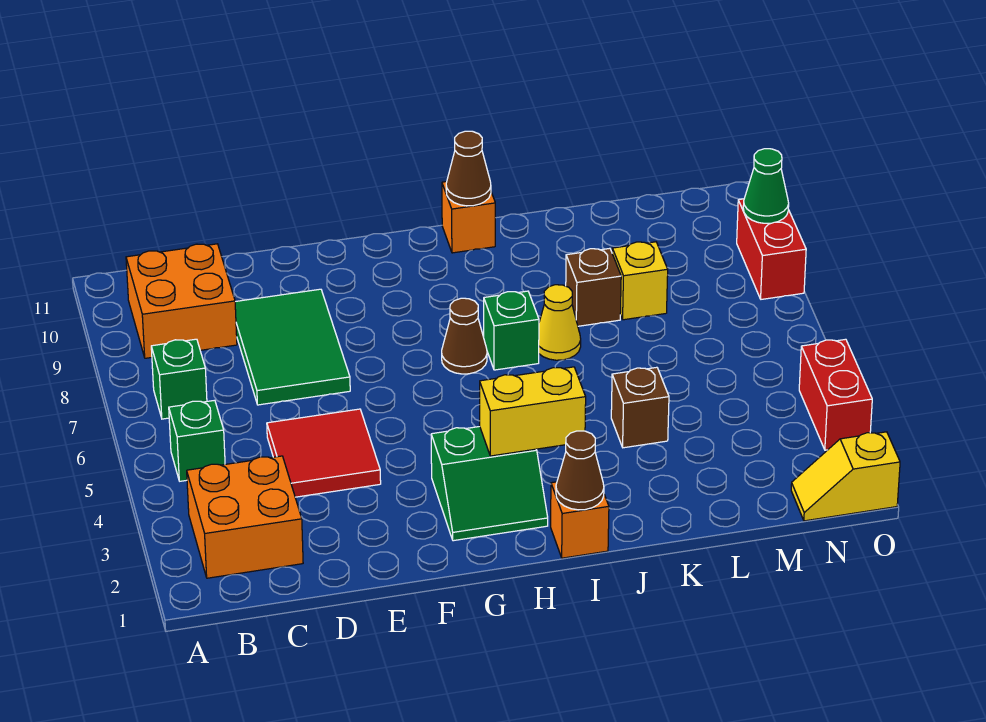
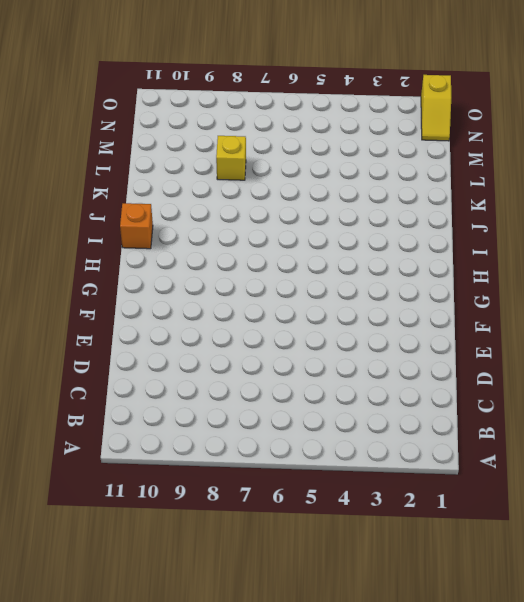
none -> orange 2x2 brick [187,456,303,578]
none -> green 1x1 brick [169,400,225,481]
none -> green 1x1 brick [151,339,207,419]

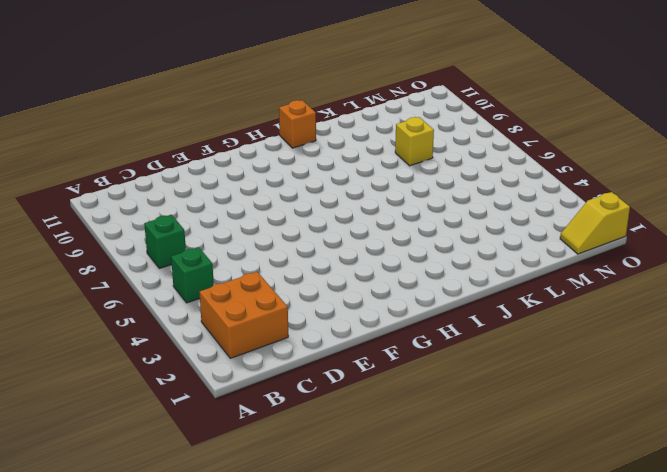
none -> orange 2x2 brick [126,244,237,358]
none -> red 2x2 tile [267,409,381,497]
none -> green 2x3 tile [235,289,350,405]

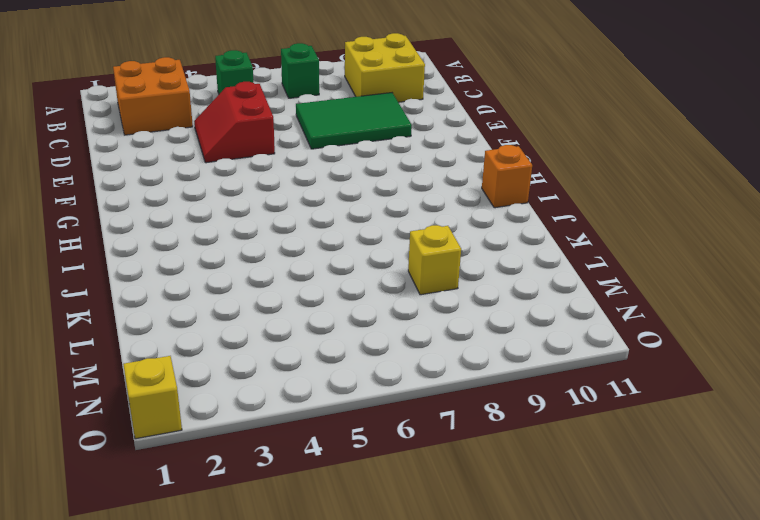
yellow 2x2 brick [345,33,425,102] -> orange 2x2 brick [126,244,237,358]
red 2x2 slope [194,82,275,163] -> red 2x2 tile [267,409,381,497]
none -> green 2x2 slope [431,427,548,541]
none -> brown 1x1 cone [442,298,487,374]
none -> orange 1x1 brick [551,482,609,558]

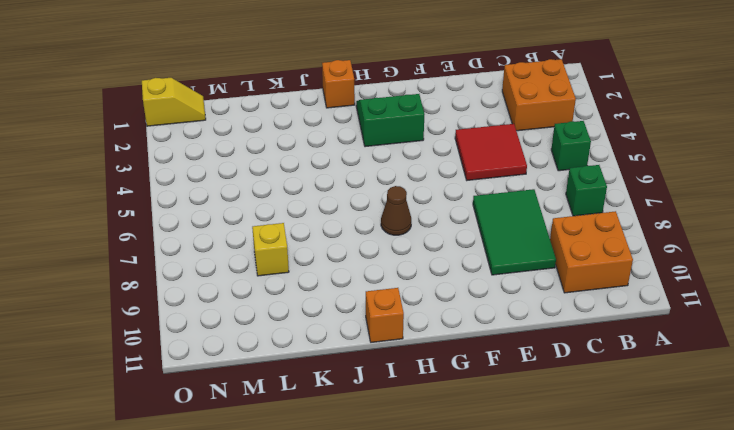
none -> green 1x1 brick [484,291,539,370]
none -> yellow 1x1 cone [539,285,581,360]
none -> brown 1x1 brick [611,367,669,448]

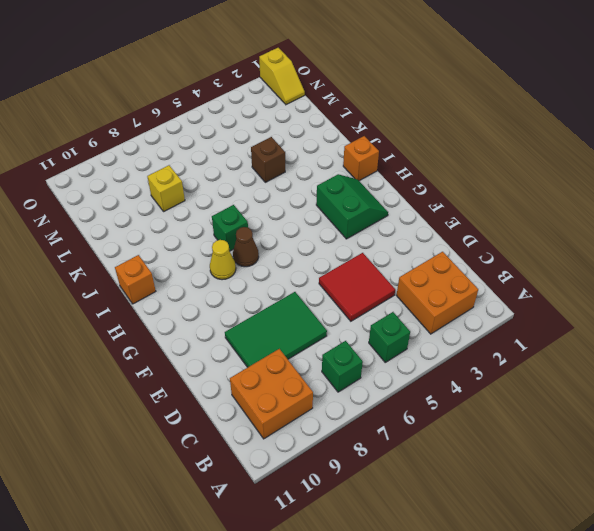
yellow 1x1 cone [210,240,236,280] -> yellow 1x1 cone moved to [539,285,581,360]
none -> brown 1x1 brick [566,248,621,326]
none -> red 1x2 brick [799,339,872,450]
none -> red 1x2 brick [737,199,806,299]

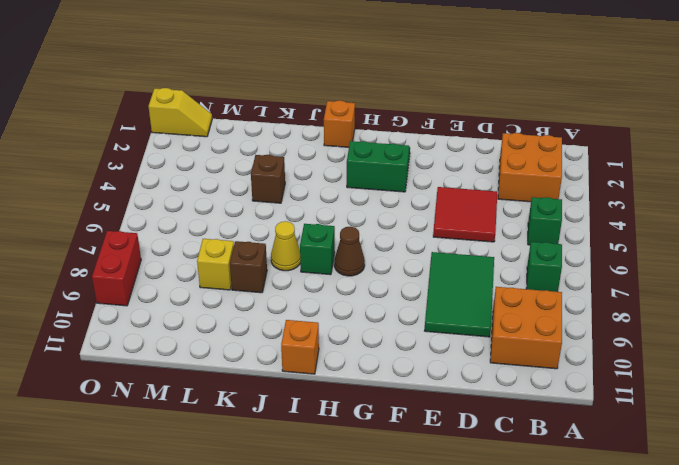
none -> red 1x2 brick [799,339,872,450]
none -> yellow 1x2 brick [480,367,586,456]
none -> brown 1x1 cone [556,431,604,510]

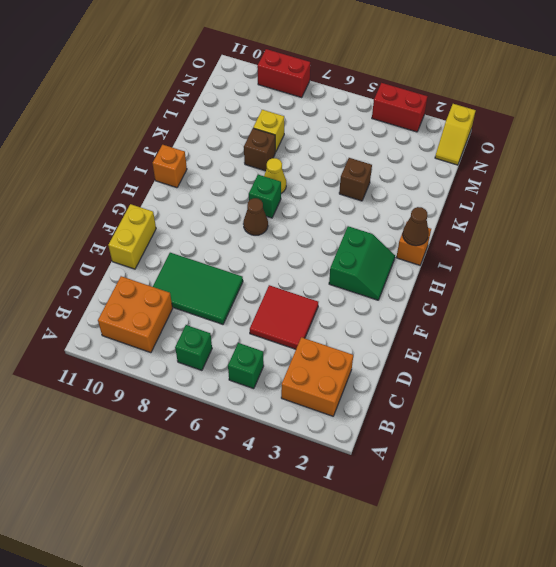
yellow 1x2 brick [108,204,156,269] -> yellow 1x2 brick moved to [480,367,586,456]
none -> brown 1x1 cone [446,131,491,206]
none -> green 1x1 cone [743,149,789,223]

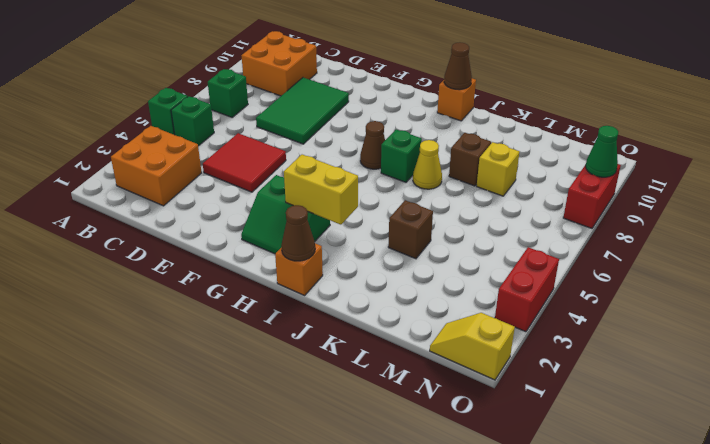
green 1x1 brick [148,88,188,135] -> none

